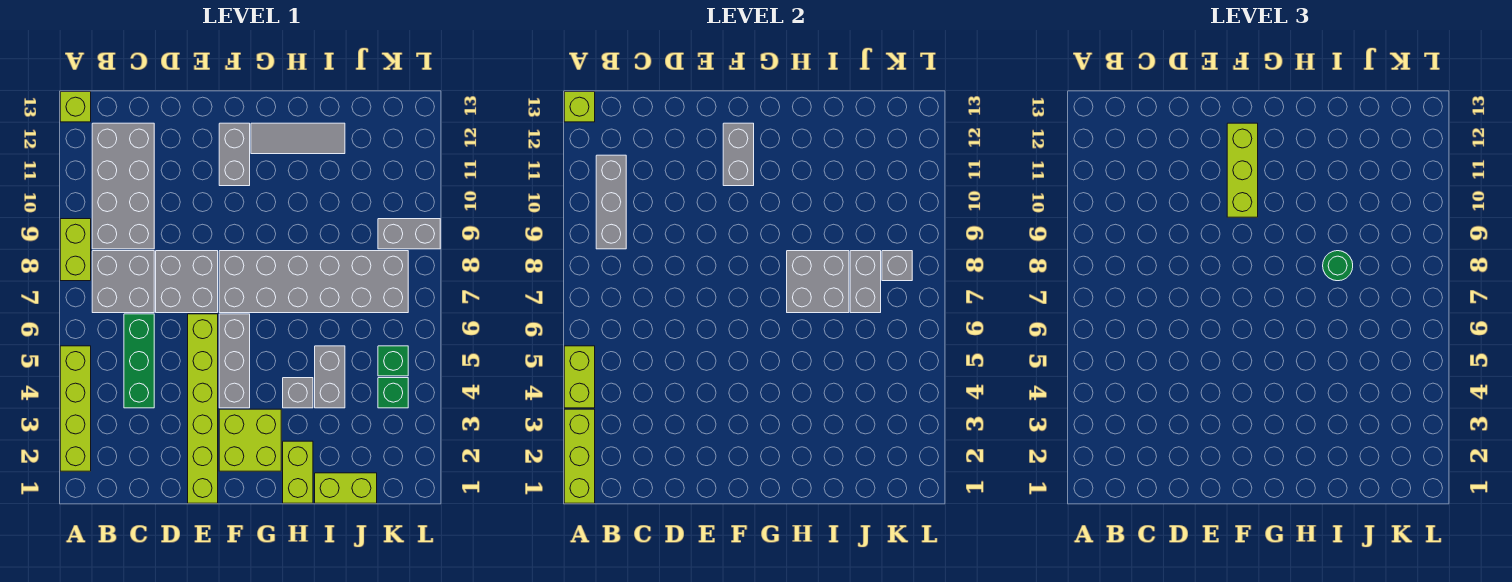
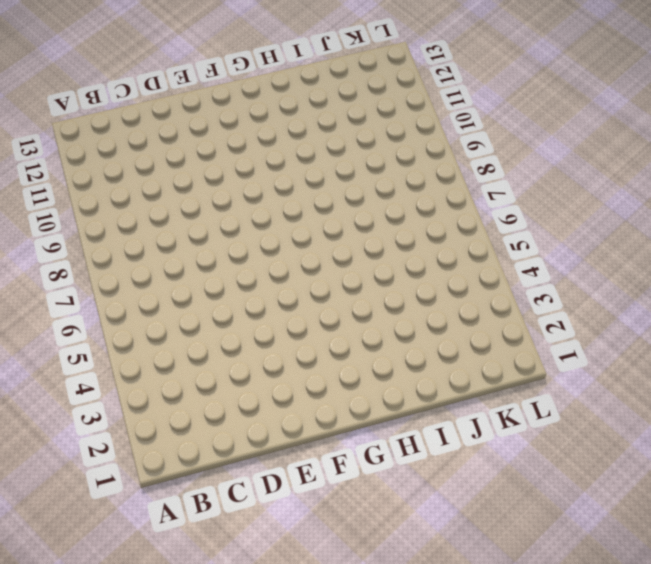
none -> lime 1x4 brick [60,346,91,471]
none -> lime 1x2 brick [60,219,91,281]
none -> lime 1x1 brick [60,92,91,122]
none -> grey 2x2 brick [92,251,154,313]

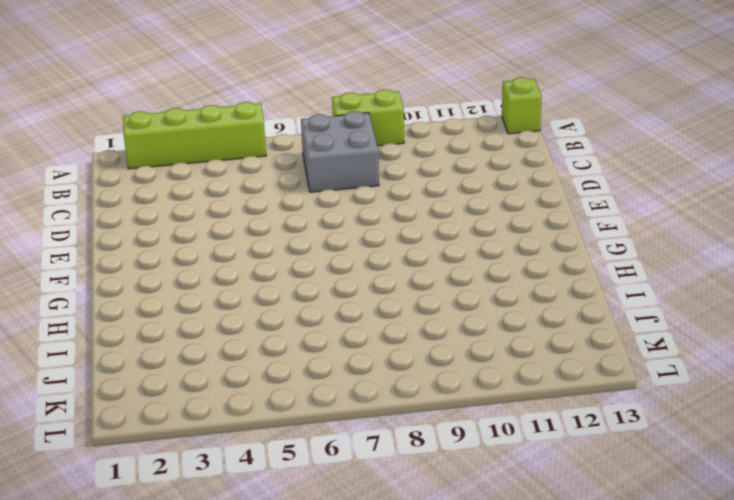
none -> grey 2x4 brick [92,123,154,249]
none -> green 1x3 brick [124,314,154,408]
none -> grey 2x2 brick [156,251,218,313]
none -> lime 1x6 brick [188,314,218,503]

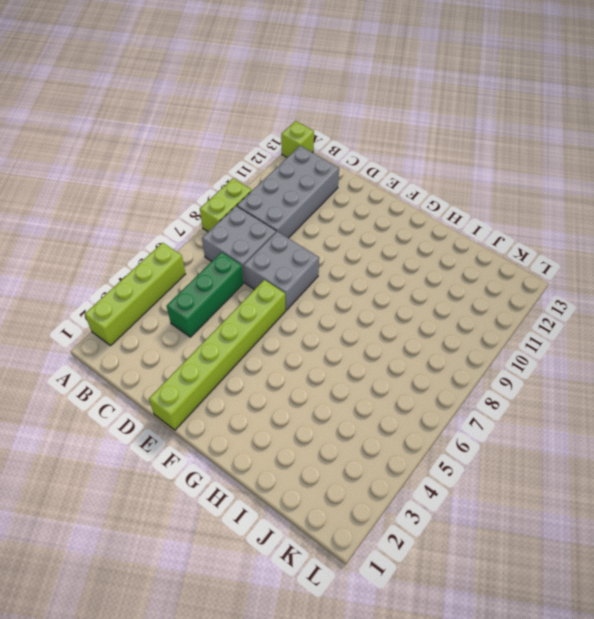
none -> lime 2x2 brick [219,409,281,471]
none -> grey 1x3 brick [219,314,250,408]
none -> grey 2x6 brick [219,251,408,313]
none -> grey 1x2 brick [219,123,250,186]

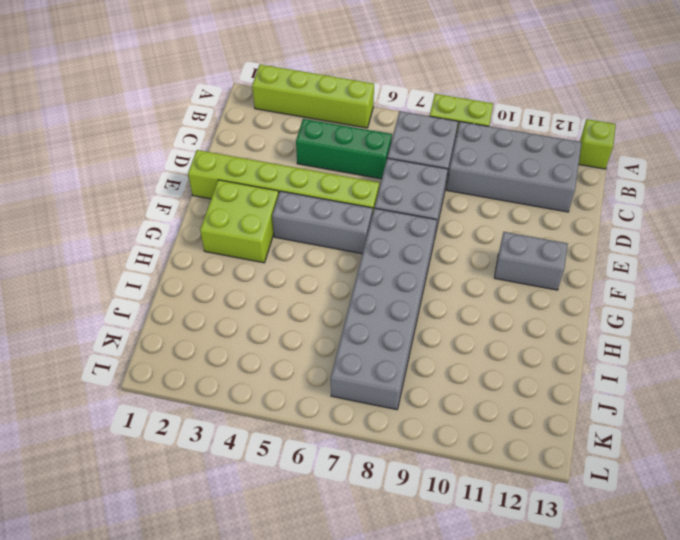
none -> grey 1x3 tile [251,123,345,154]
none -> lime 1x2 brick [283,441,313,503]
none -> grey 1x1 brick [283,378,313,408]
none -> lime 1x2 brick [315,473,377,503]

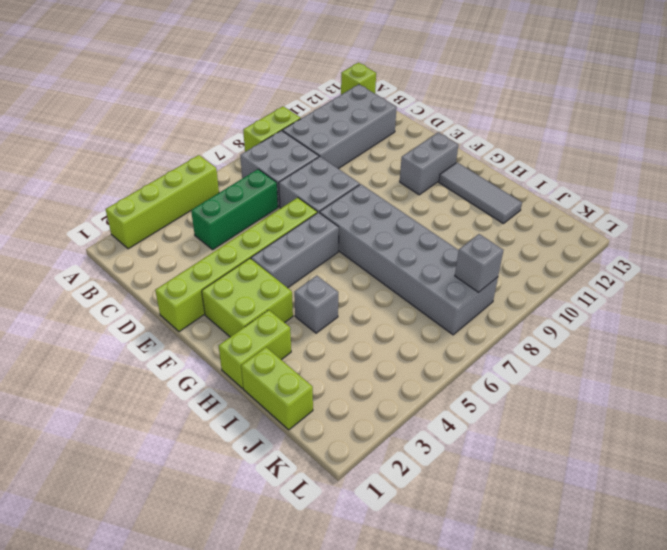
none -> grey 1x2 brick [315,346,345,408]
none -> green 1x1 brick [378,378,408,408]
none -> green 1x1 brick [378,346,408,376]
none -> grey 1x2 brick [378,219,440,249]

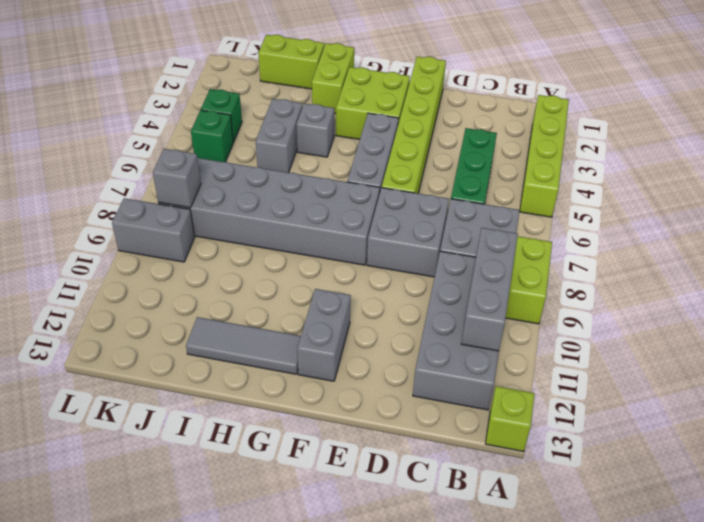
none -> lime 1x3 brick [564,409,595,503]
none -> lime 1x2 brick [564,346,595,408]
none -> lime 1x1 brick [564,92,595,122]
none -> grey 1x2 brick [723,123,754,186]

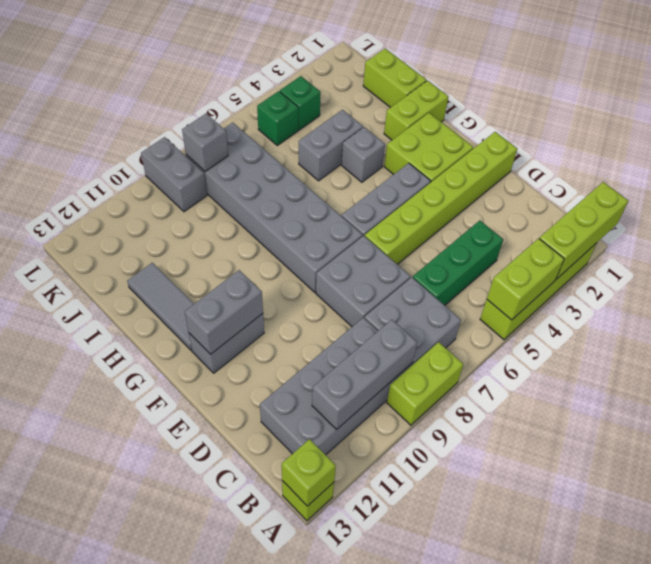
none -> grey 2x2 brick [787,251,849,313]
none -> grey 1x2 brick [850,251,881,313]
none -> lime 1x3 brick [1227,123,1258,217]
none -> green 1x1 round brick [1323,251,1353,281]

